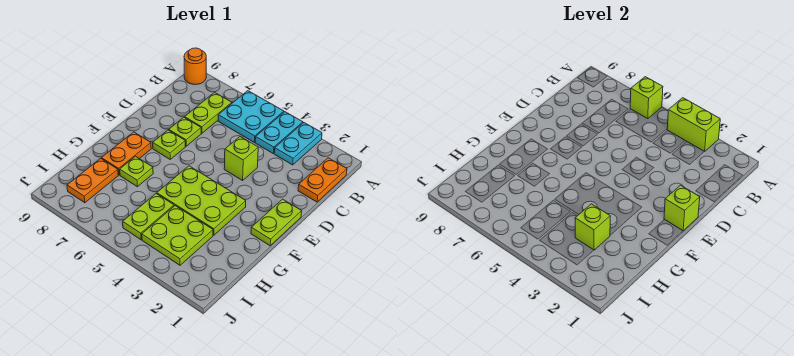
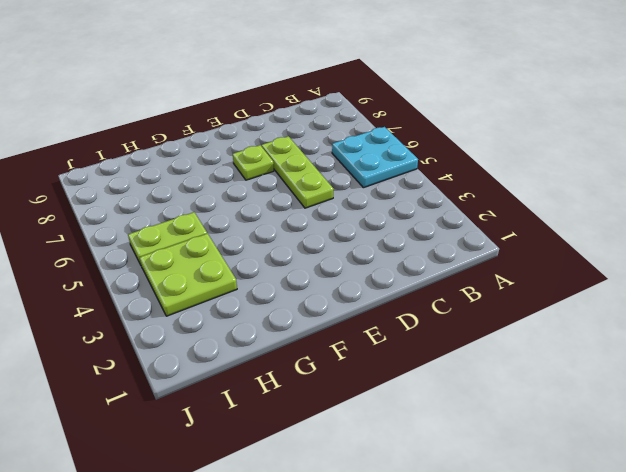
lime 1x3 plate [262,136,334,208] -> lime 1x1 plate [169,117,201,146]
none -> cyan 1x2 plate [274,123,322,165]
none -> cyan 1x2 plate [255,112,303,153]
none -> orange 1x1 round brick [184,48,206,85]

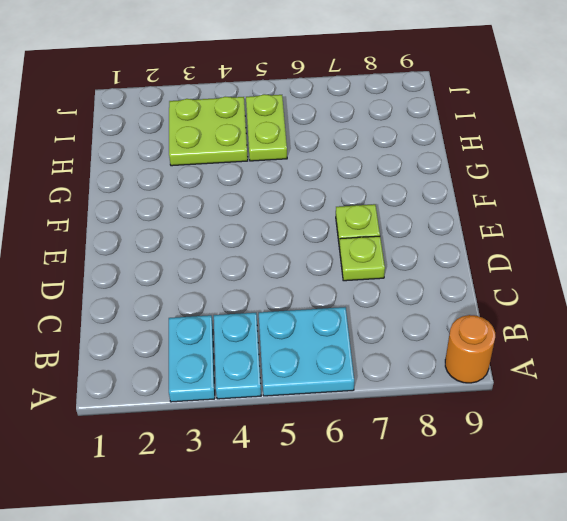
none -> orange 1x2 plate [298,158,347,202]
none -> lime 1x2 plate [185,92,232,133]
none -> lime 1x1 brick [224,136,258,180]

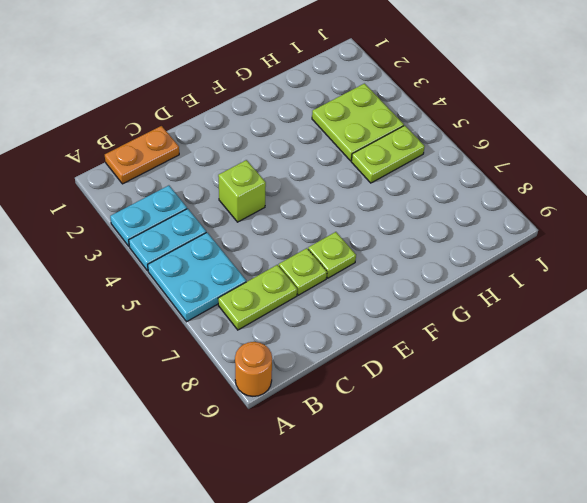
none -> lime 1x2 plate [251,199,302,246]
none -> lime 2x3 plate [157,166,246,235]
none -> orange 1x2 plate [101,132,151,175]

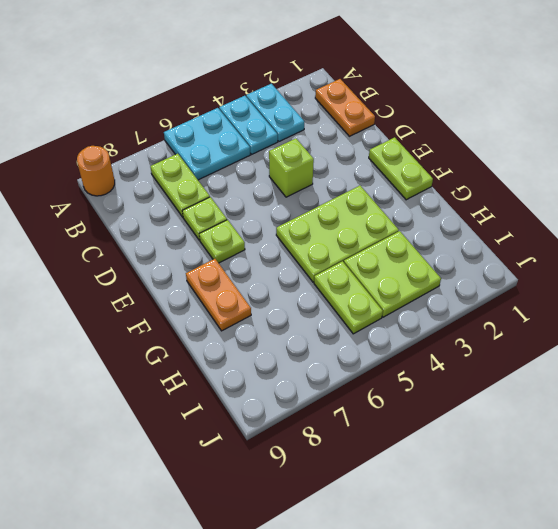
none -> lime 1x1 plate [120,156,153,187]
none -> orange 1x2 plate [67,158,118,203]
none -> lime 1x2 brick [667,98,720,152]

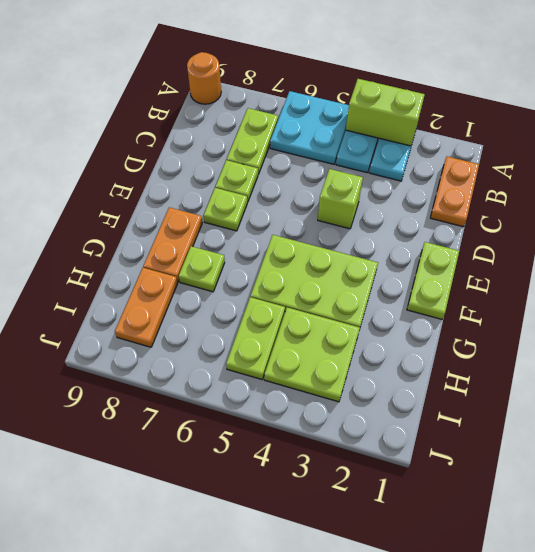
none -> lime 1x1 brick [630,77,663,118]
none -> lime 1x1 brick [664,185,700,231]
none -> lime 1x1 brick [575,204,610,250]

